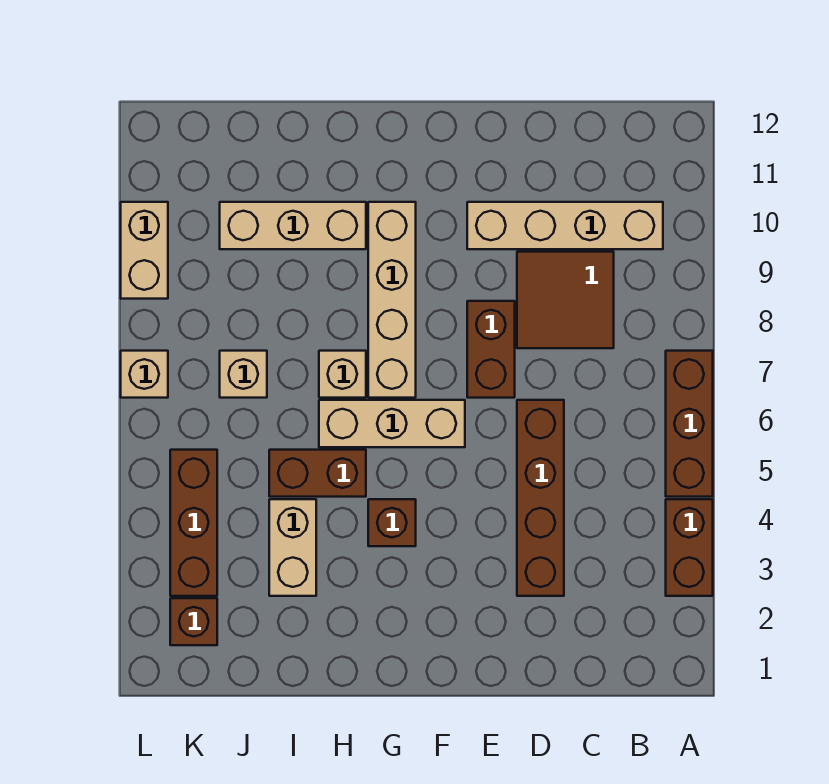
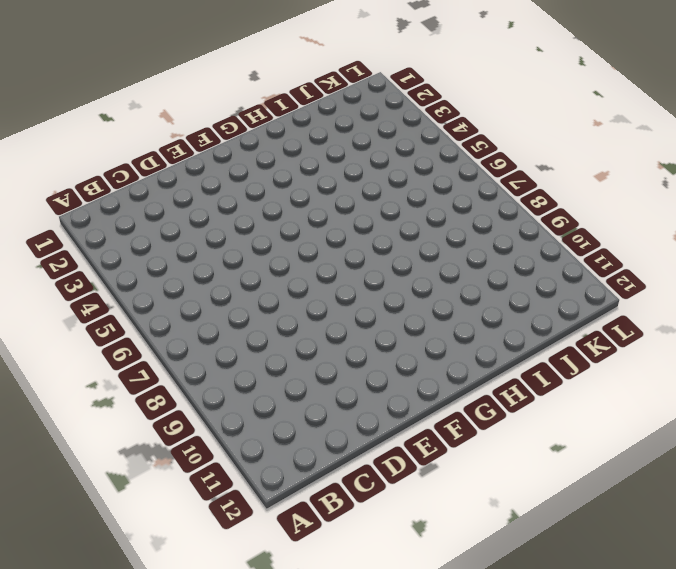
none -> brown 1x2 brick [666,499,713,596]
none -> brown 1x3 brick [666,351,713,497]
none -> tan 1x4 brick [467,202,663,249]

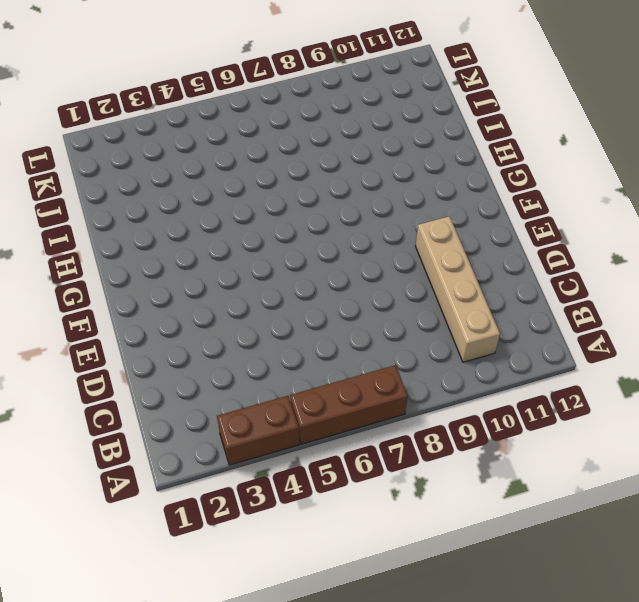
none -> brown 2x2 tile [517,252,614,348]
none -> brown 1x4 brick [517,400,564,596]
none -> brown 1x2 brick [467,301,515,398]

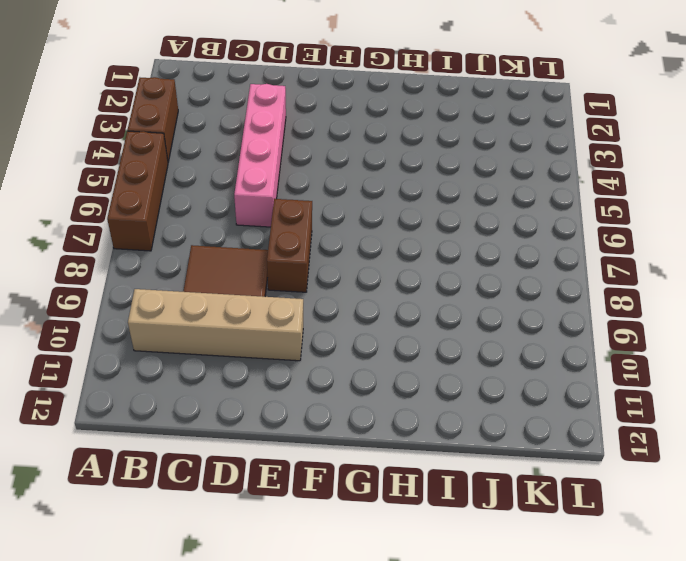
pink 1x4 brick [234,84,286,227] -> brown 1x4 brick [517,400,564,596]
none -> tan 1x3 brick [319,400,465,447]
none -> brown 1x1 brick [368,499,416,546]
none -> tan 1x4 brick [368,202,416,398]

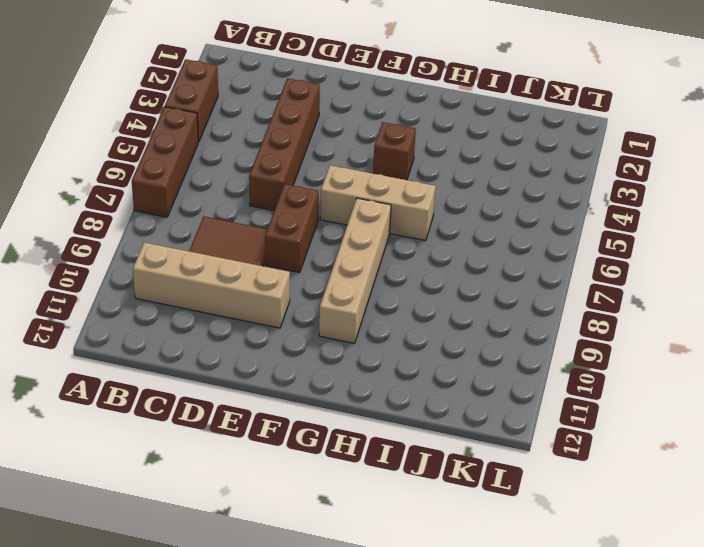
none -> brown 1x2 brick [269,450,366,497]
none -> tan 1x1 brick [319,351,366,398]
none -> tan 1x3 brick [220,202,366,249]

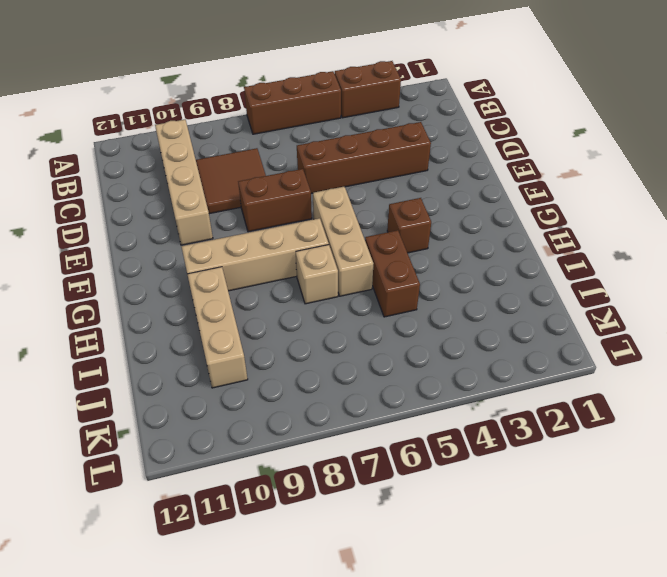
none -> tan 1x2 brick [269,499,316,596]
none -> tan 1x1 brick [220,351,267,398]
none -> brown 1x1 brick [170,598,217,645]

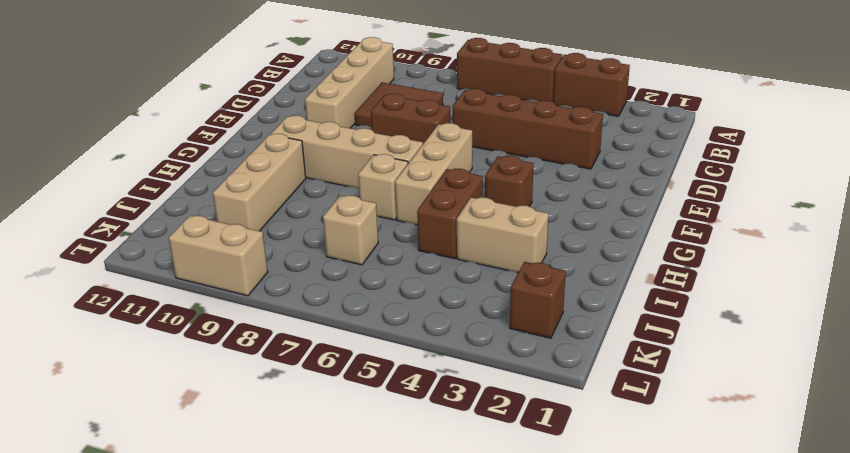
none -> brown 1x3 brick [170,450,217,596]
none -> tan 1x1 brick [121,351,168,398]

